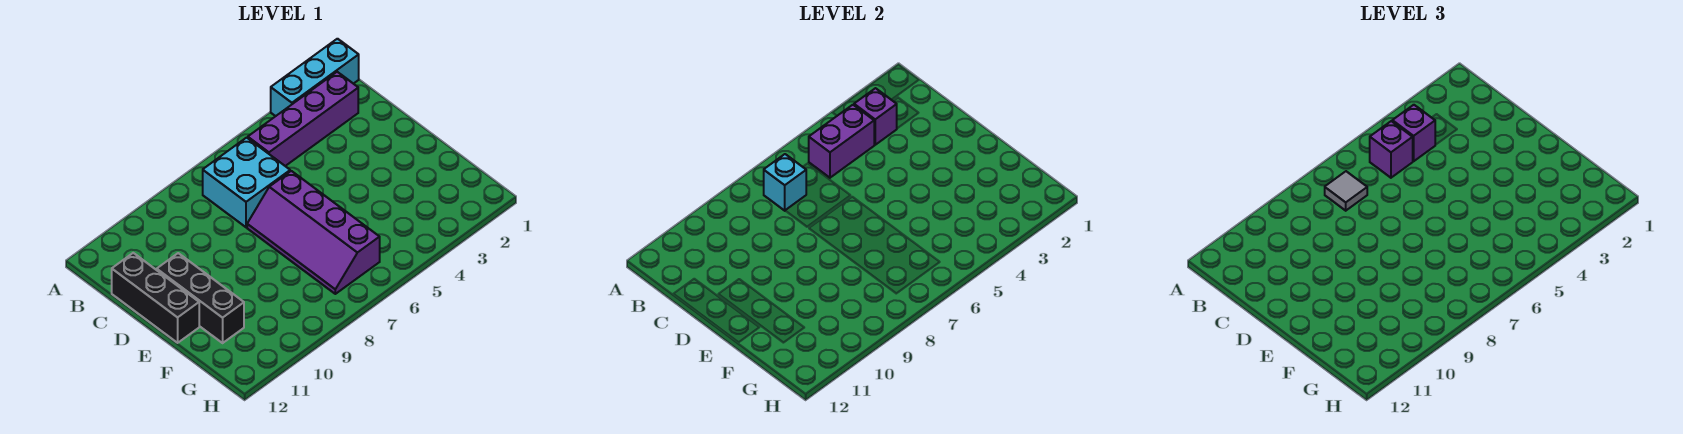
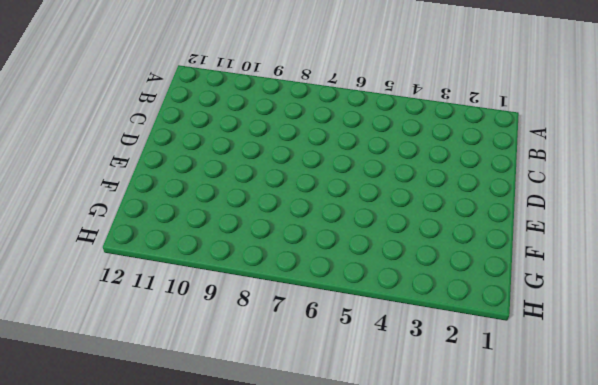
none -> cyan 1x3 brick [271,39,359,116]
none -> purple 1x4 brick [248,72,358,166]
none -> cyan 2x2 brick [203,138,290,227]

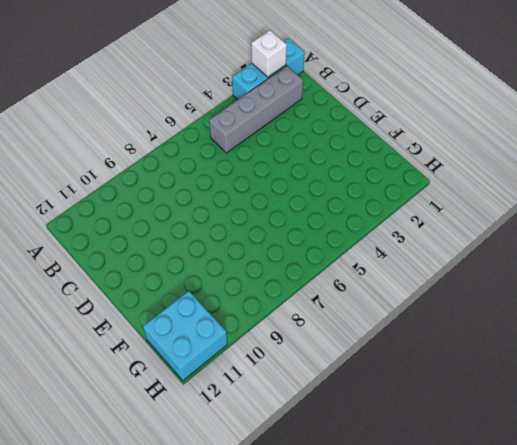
white 1x1 brick [251,30,287,77] -> none
grey 1x4 brick [209,66,303,153] -> purple 1x4 brick [248,72,358,166]
cyan 2x2 brick [143,291,227,381] -> cyan 2x2 brick moved to [203,138,290,227]
none -> black 1x3 brick [112,253,199,343]
none -> purple 2x4 slope [247,171,380,294]
none -> black 1x3 brick [157,253,244,343]

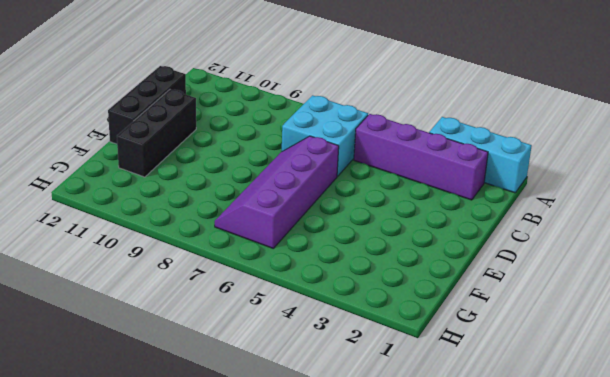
none -> purple 1x1 brick [854,88,897,145]
none -> purple 1x2 brick [809,105,874,178]
none -> cyan 1x1 brick [764,154,806,211]

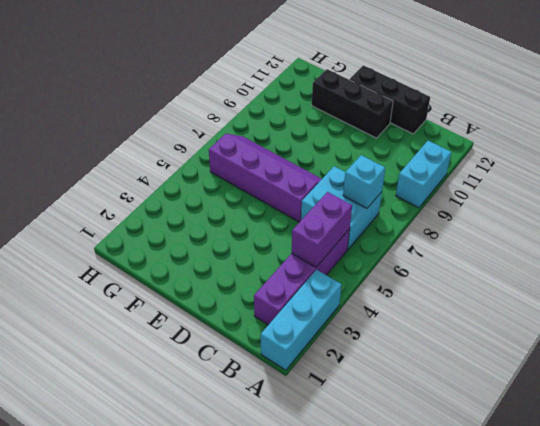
cyan 1x2 brick [396,141,451,208] -> none
none -> purple 1x1 brick [854,88,897,145]
none -> purple 1x1 brick [1392,105,1435,161]
none -> purple 1x1 brick [1370,121,1413,178]

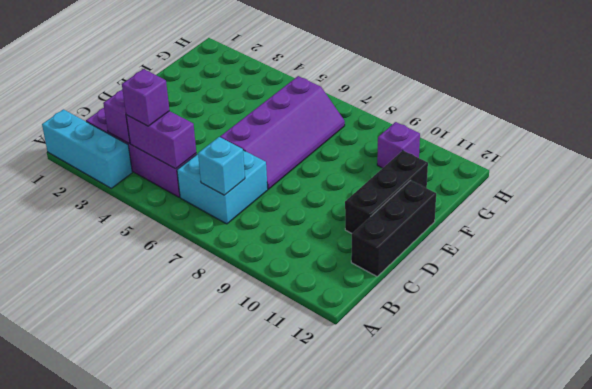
purple 1x1 brick [377,122,420,168] -> purple 1x1 brick moved to [1370,121,1413,178]
none -> grey 1x1 tile [1325,171,1367,211]

